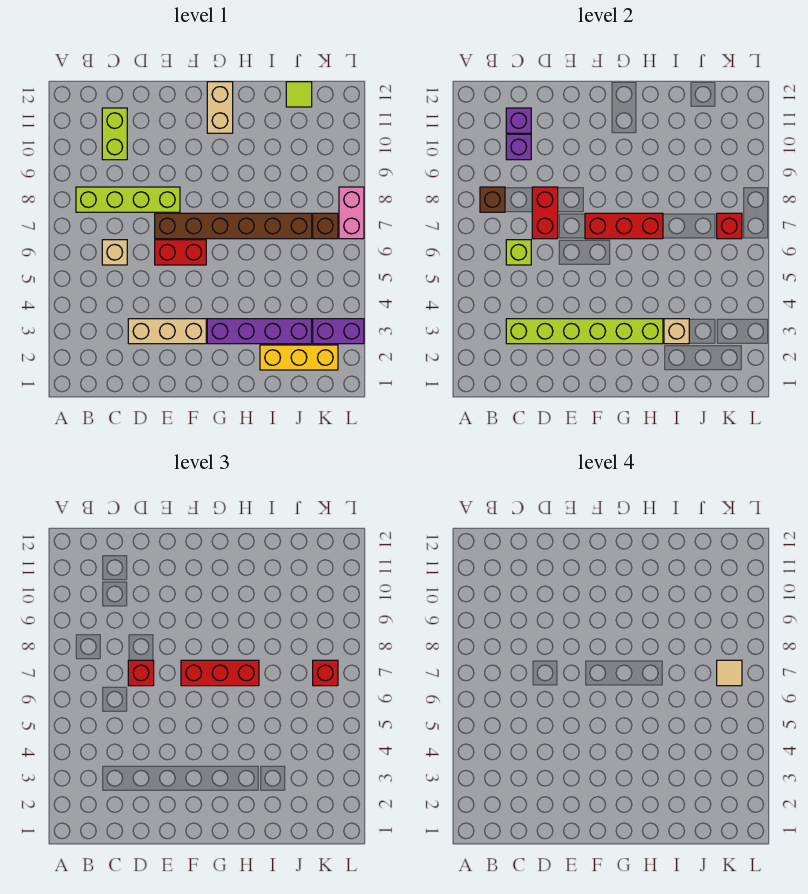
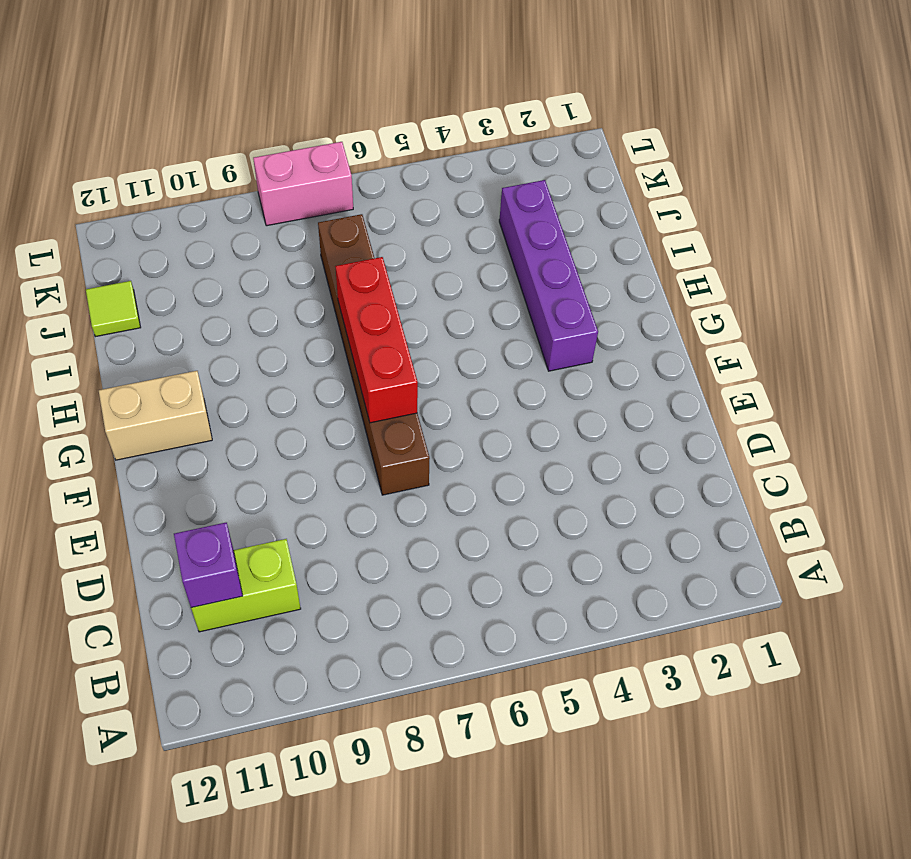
none -> lime 1x4 brick [76,187,180,212]
none -> tan 1x1 brick [102,240,127,265]
none -> tan 1x3 brick [128,319,206,344]

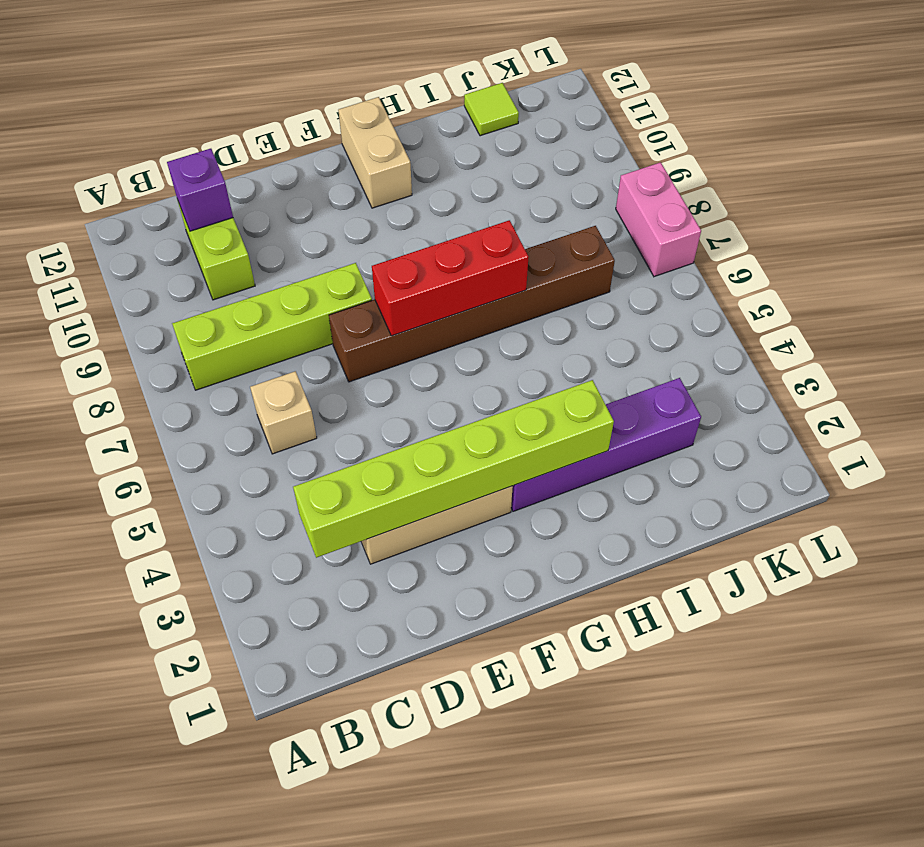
none -> red 1x2 brick [155,240,206,265]
none -> yellow 1x3 brick [260,345,338,370]
none -> purple 1x2 brick [313,319,364,344]

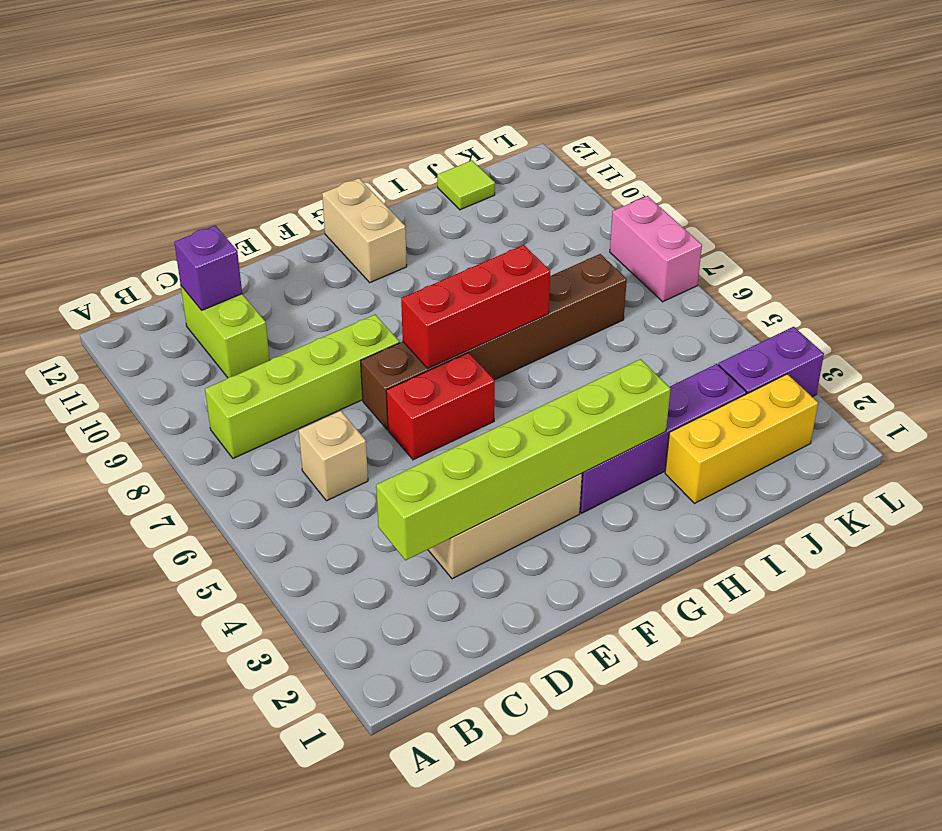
none -> brown 1x1 brick [313,213,338,239]
none -> brown 1x1 brick [480,187,505,212]
none -> lime 1x1 brick [506,240,531,265]

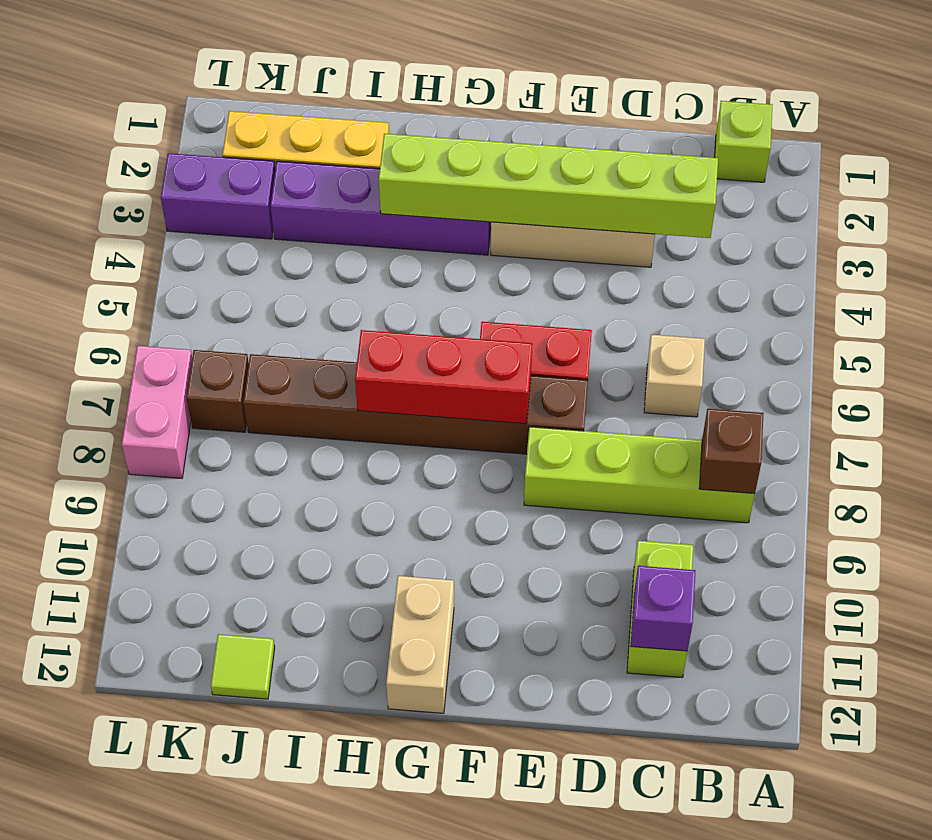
lime 1x1 brick [715,101,772,182] -> lime 1x1 brick moved to [506,240,531,265]
none -> purple 1x1 brick [506,134,531,160]
none -> red 1x2 brick [532,187,558,239]
none -> tan 1x1 brick [664,319,689,344]

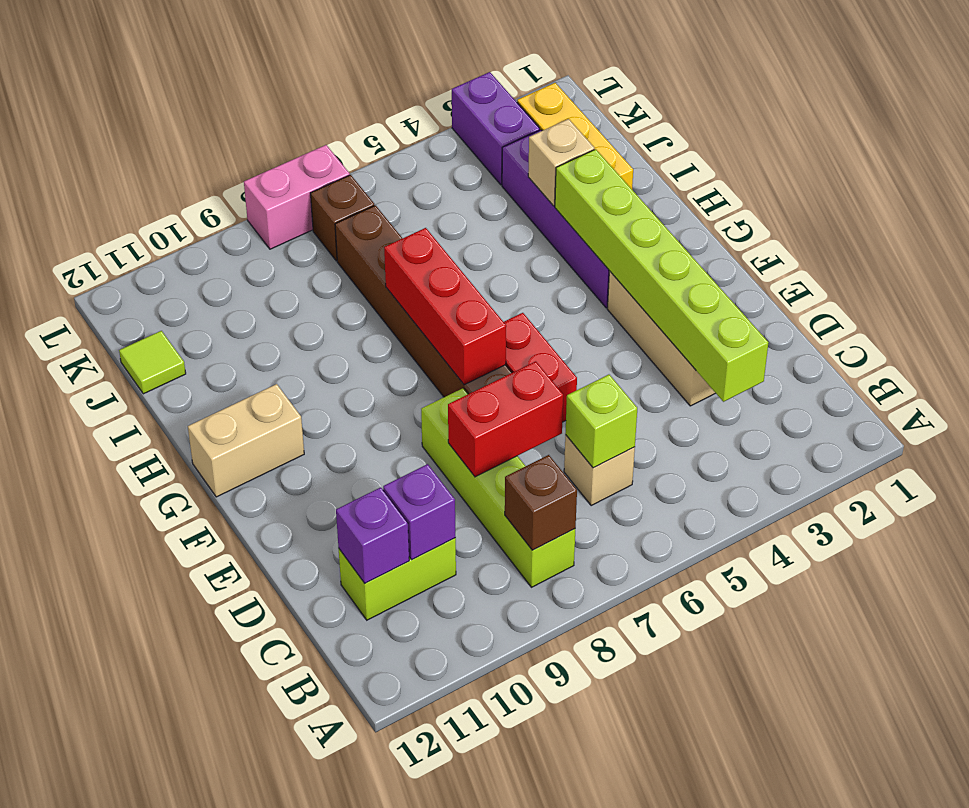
none -> red 1x1 brick [717,213,742,239]
none -> red 1x1 brick [128,660,154,686]
none -> red 1x3 brick [181,660,259,686]

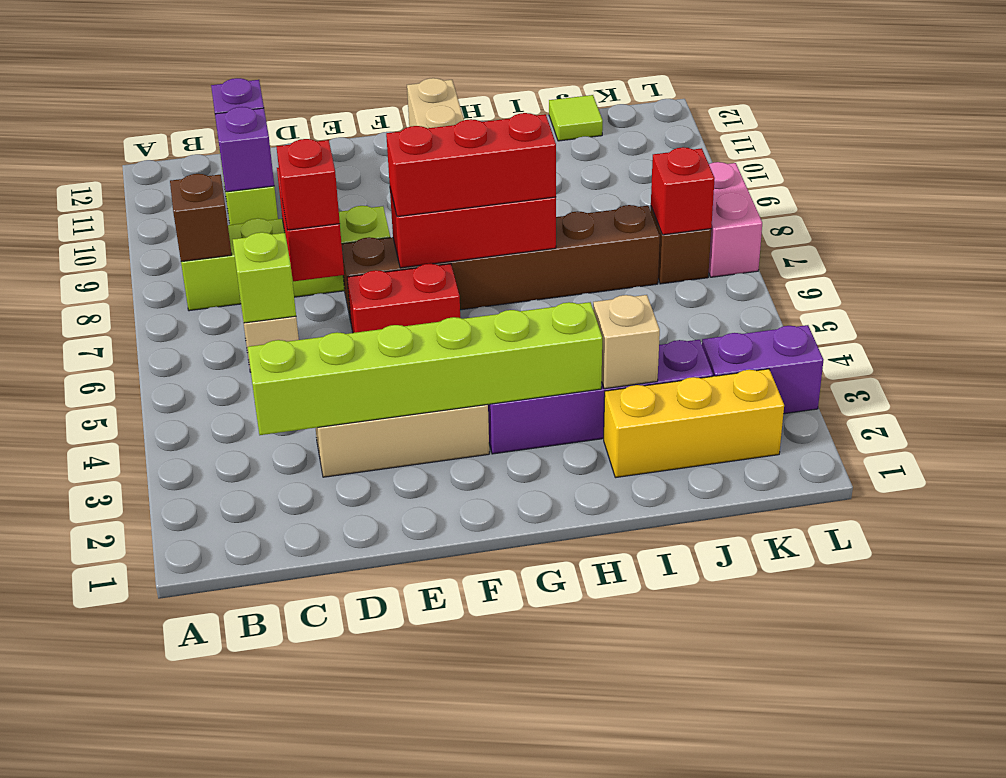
none -> red 1x1 brick [313,660,338,686]
none -> tan 1x1 tile [717,660,742,686]

